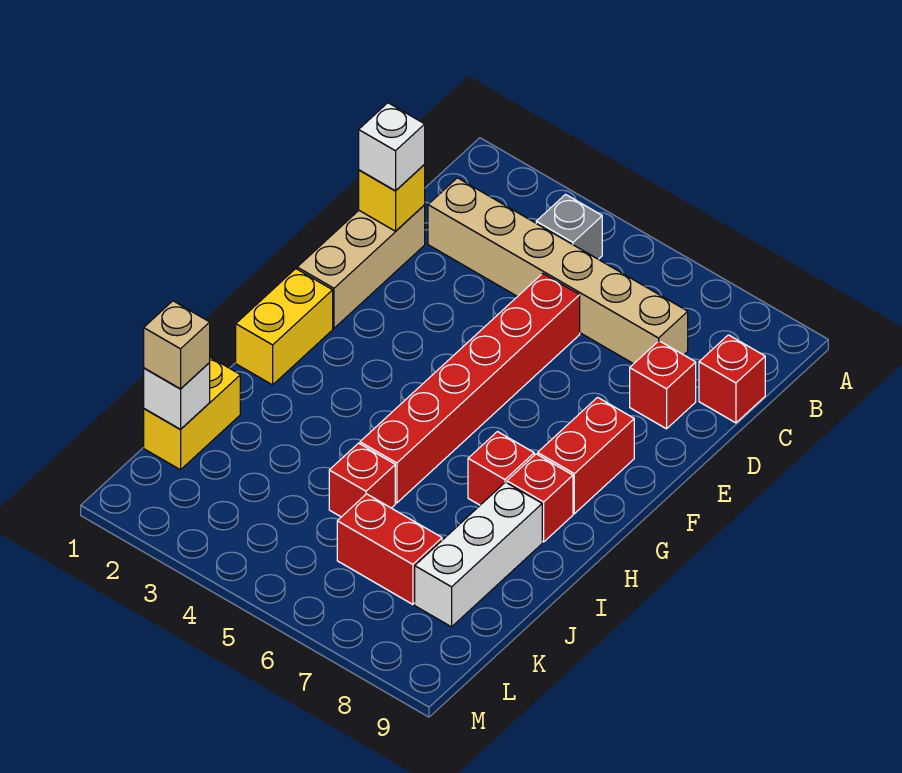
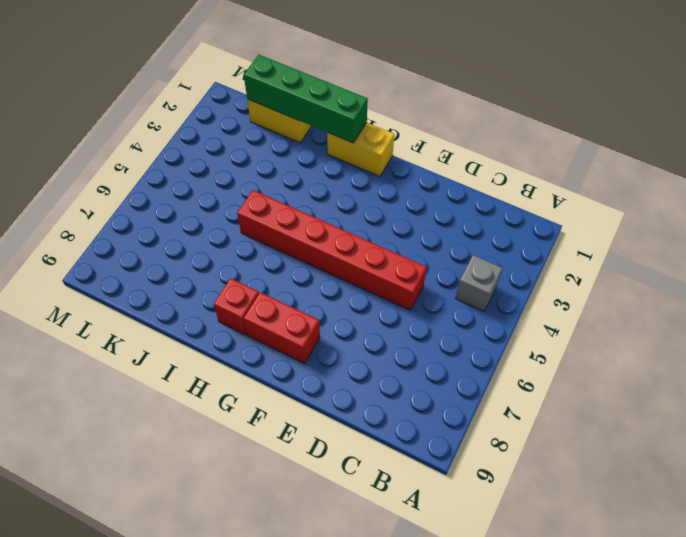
green 1x4 brick [244,55,368,143] -> white 1x1 brick [144,363,210,429]
none -> tan 1x6 brick [428,178,688,364]
none -> red 1x1 brick [699,335,765,423]
none -> tan 1x3 brick [297,205,425,328]

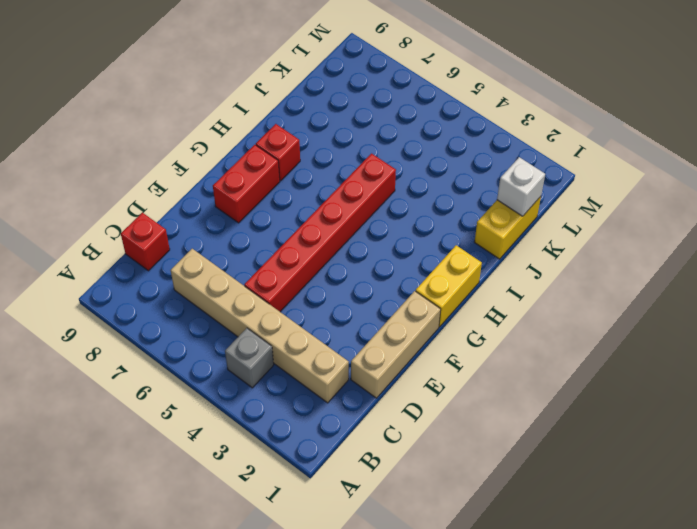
none -> red 1x1 brick [630,341,696,429]
none -> red 1x1 brick [468,432,534,505]
none -> white 1x3 brick [415,482,542,627]

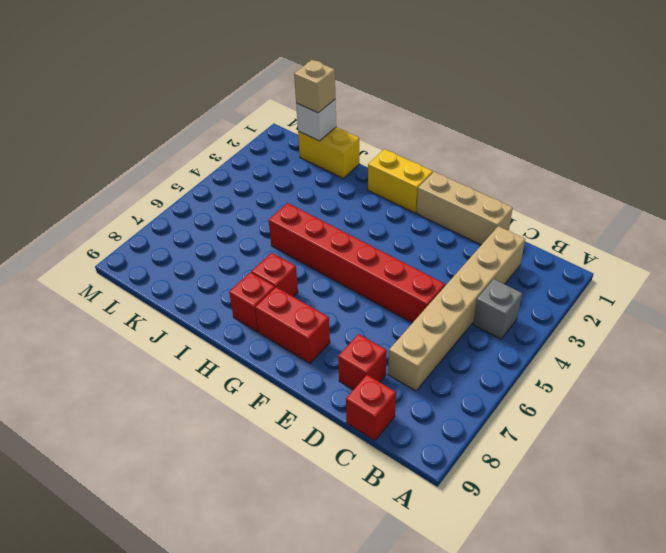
none -> white 1x3 brick [415,482,542,627]
none -> red 1x1 brick [329,443,395,517]
none -> red 1x2 brick [337,494,442,604]

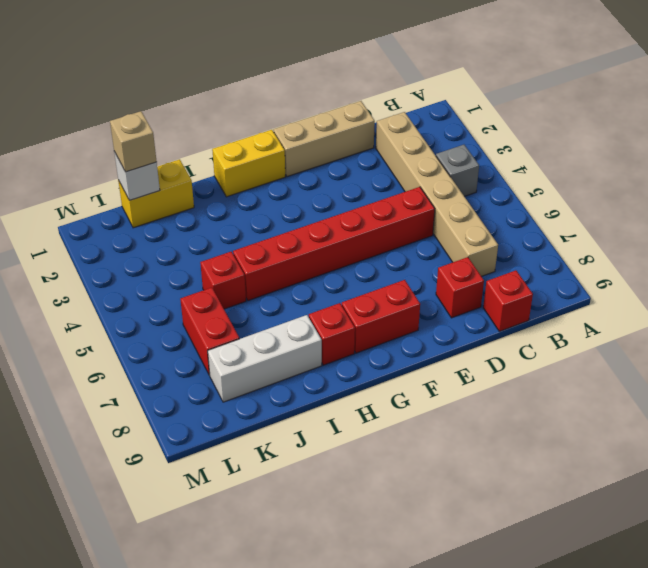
none -> red 1x1 brick [468,432,534,505]
none -> yellow 1x1 brick [359,165,425,231]
none -> white 1x1 brick [359,103,425,191]

